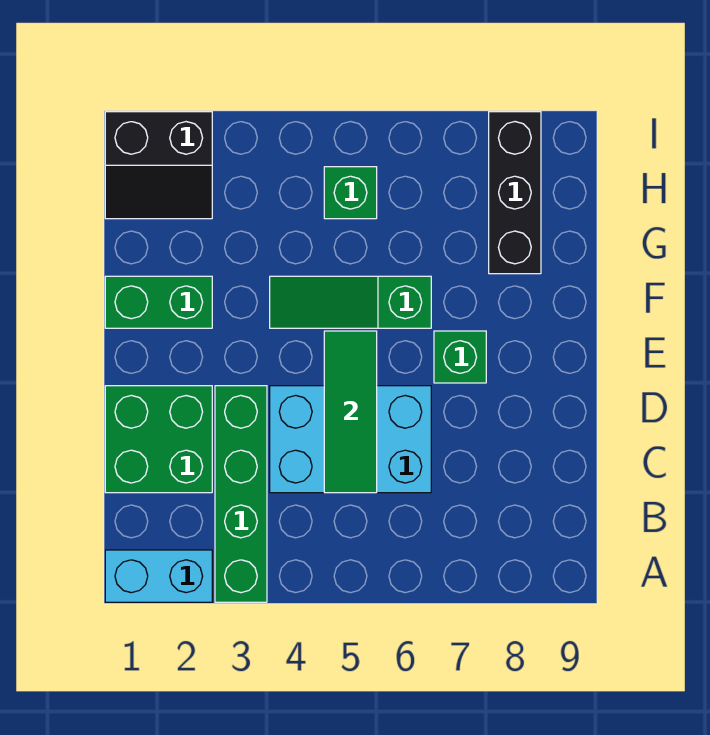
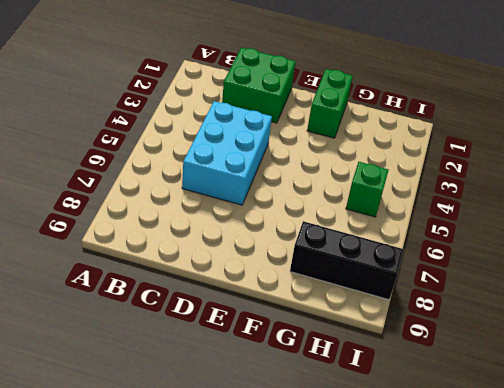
none -> cyan 1x2 brick [105,550,212,602]
none -> green 1x4 brick [215,386,267,602]

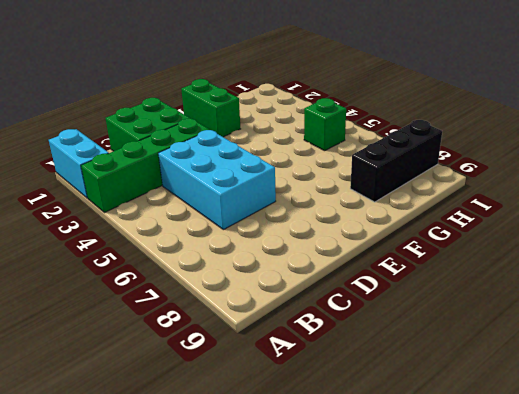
none -> green 1x1 brick [434,331,486,383]
none -> green 1x3 slope [270,276,431,328]

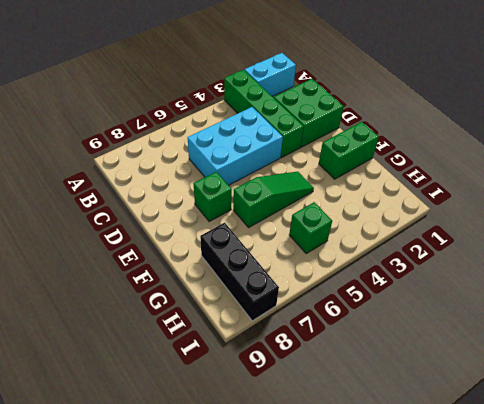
none -> black 2x2 slope [105,112,212,219]
none -> green 1x3 tile [324,331,377,493]

